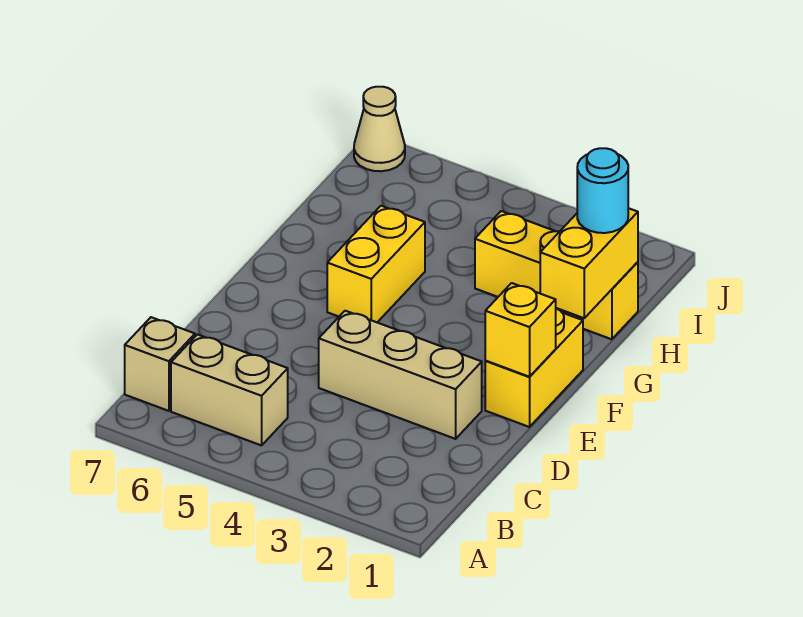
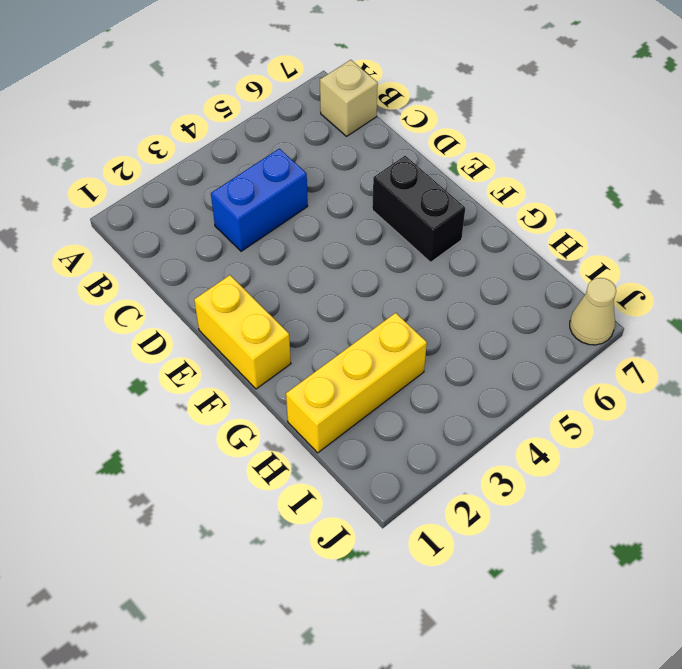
blue 1x2 brick [211,149,308,251] -> none
black 1x2 brick [372,156,465,262] -> none
none -> tan 1x2 brick [171,334,288,445]
none -> tan 1x3 brick [319,311,482,439]

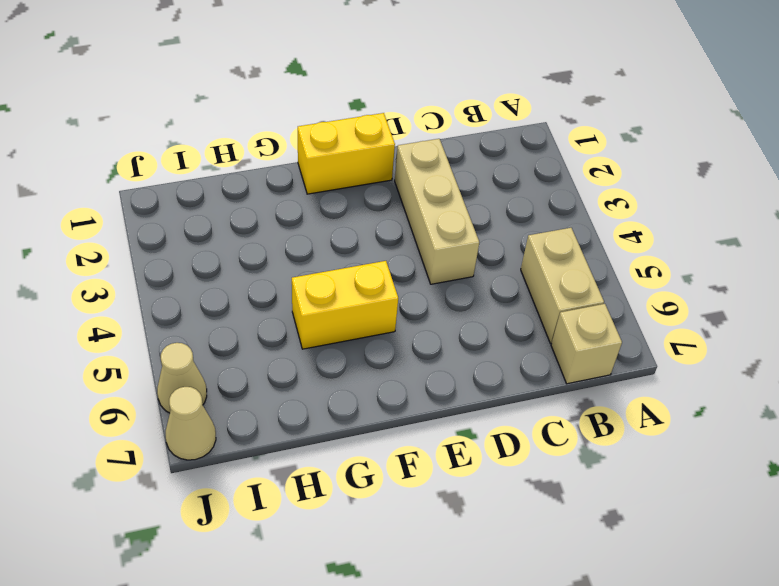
tan 1x1 cone [157,343,207,413] -> none
none -> yellow 1x3 brick [475,211,638,339]
none -> yellow 1x1 brick [485,283,556,377]

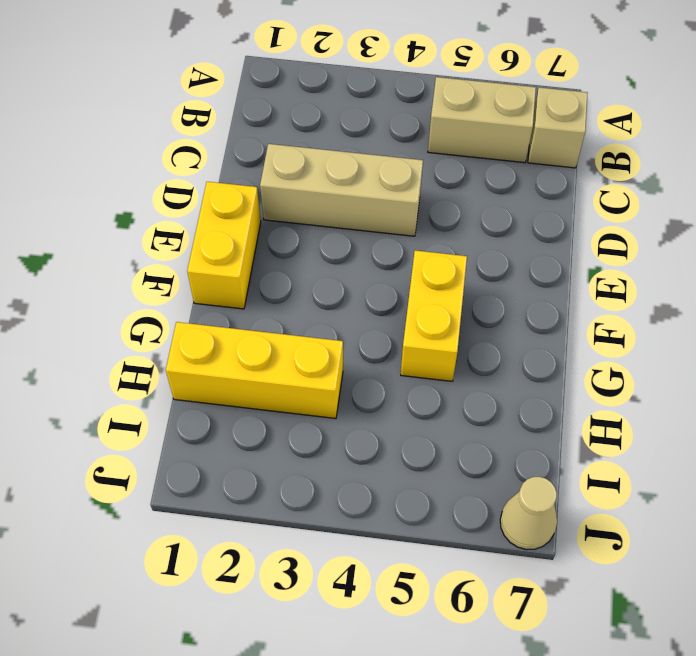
none -> yellow 1x1 brick [485,283,556,377]
none -> yellow 1x2 brick [540,208,638,318]

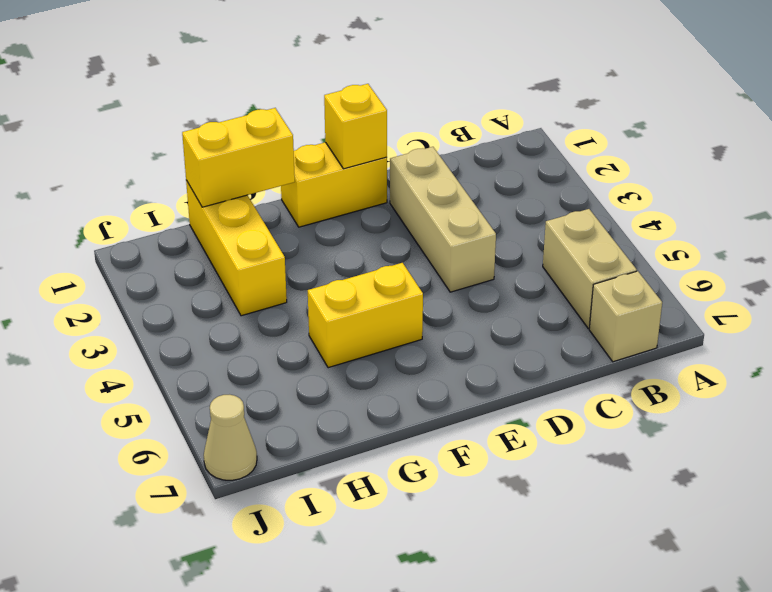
none -> cyan 1x1 round brick [577,148,628,233]

